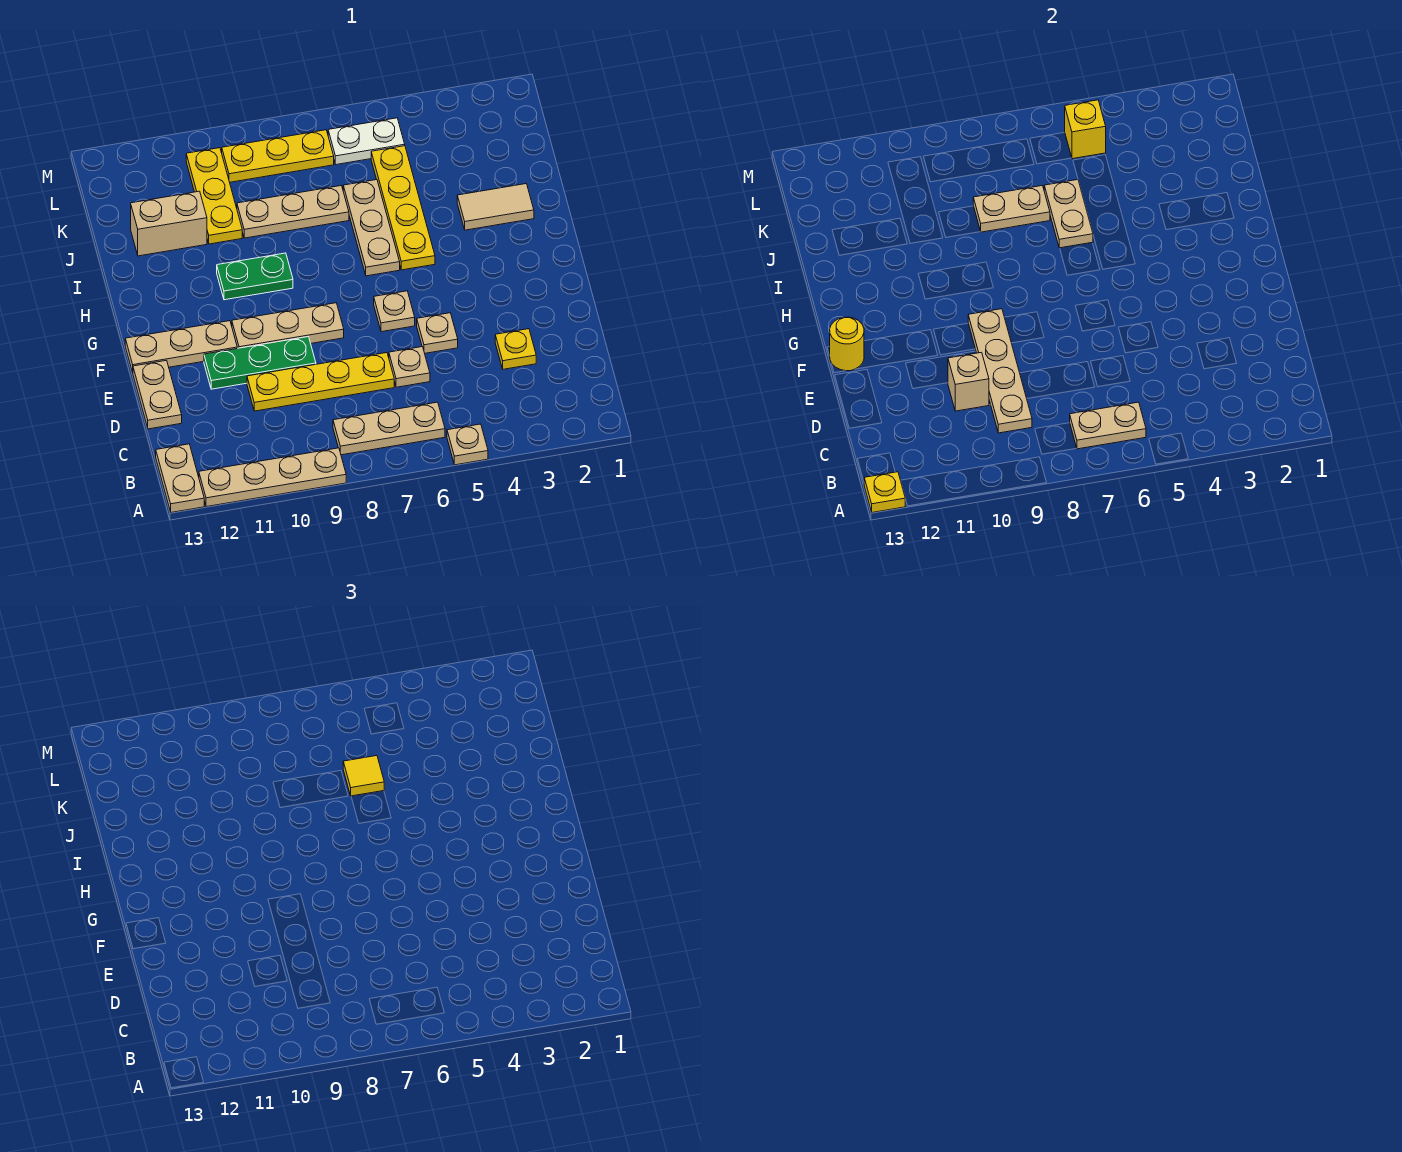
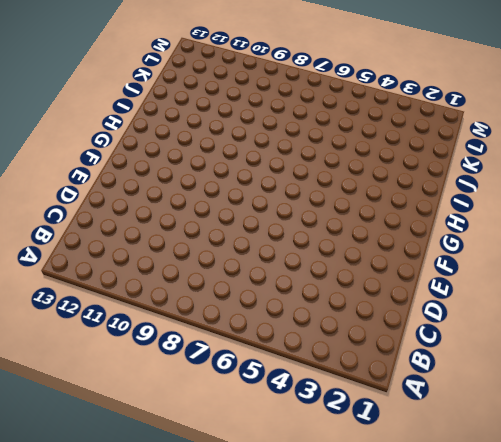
none -> tan 1x1 plate [447,424,488,465]
none -> tan 1x4 plate [199,448,346,507]
none -> tan 1x2 plate [156,444,204,512]
none -> tan 1x3 plate [333,402,445,455]

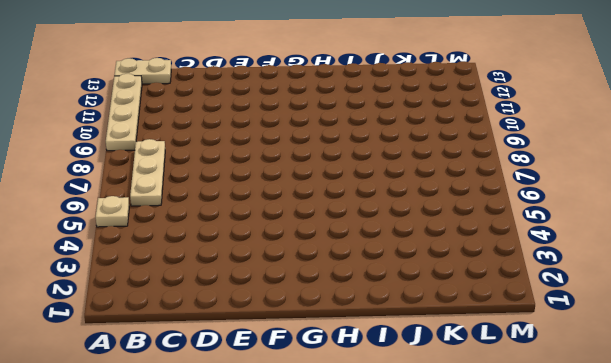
none -> yellow 1x1 plate [495,329,536,369]
none -> tan 1x1 plate [389,347,430,387]
none -> yellow 1x4 plate [247,353,394,411]
none -> tan 1x2 plate [133,360,182,429]

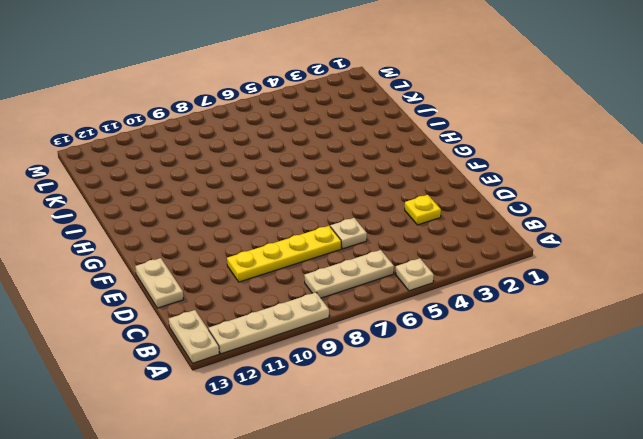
none -> tan 1x1 plate [417,313,458,353]
none -> green 1x3 plate [204,337,316,389]
none -> tan 1x1 plate [374,291,415,332]
none -> tan 1x3 plate [232,303,344,348]

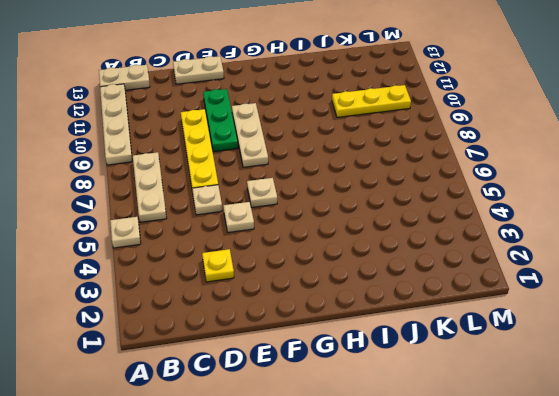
none -> tan 1x3 plate [125,321,237,373]
none -> yellow 1x4 plate [371,146,435,270]
none -> tan 1x3 plate [343,180,400,276]
none -> green 1x2 plate [217,253,293,300]

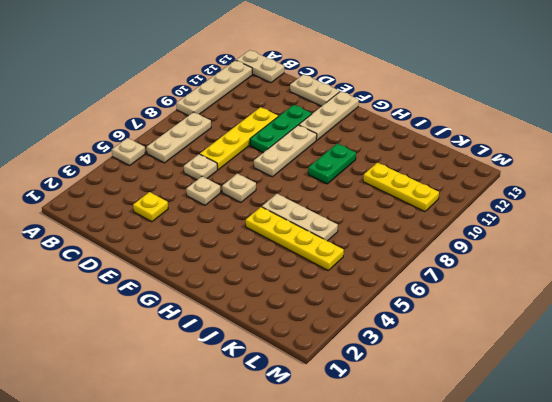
none -> tan 1x2 tile [457,184,534,230]
none -> tan 1x3 plate [237,186,349,238]
none -> tan 1x2 brick [131,191,207,256]
none -> white 1x2 plate [328,118,405,165]

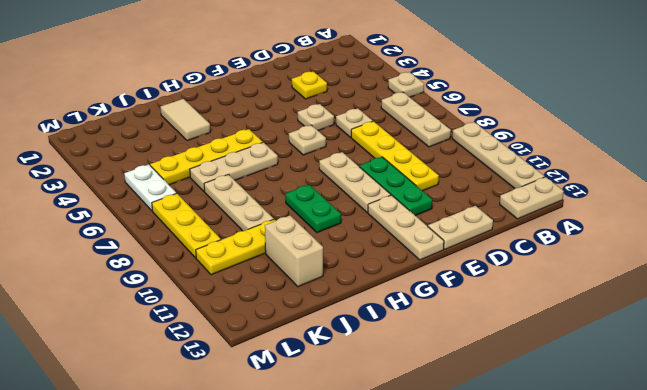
none -> yellow 1x1 plate [864,472,905,512]
none -> tan 1x2 plate [1070,402,1146,449]
none -> tan 1x4 plate [968,309,1032,433]
none -> tan 1x1 brick [948,352,989,411]

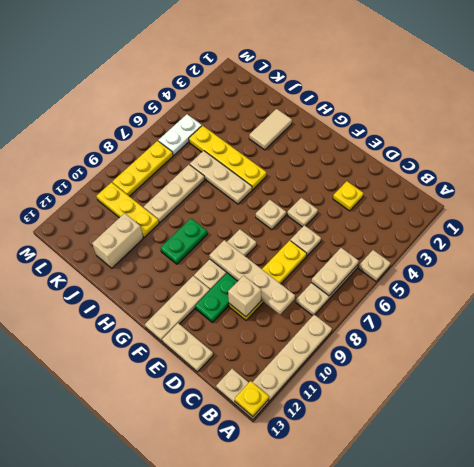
none -> yellow 1x1 round brick [829,317,864,371]
none -> tan 1x2 plate [1044,180,1093,248]
none -> tan 1x2 plate [973,186,1050,232]
none -> yellow 1x1 brick [1065,100,1106,159]

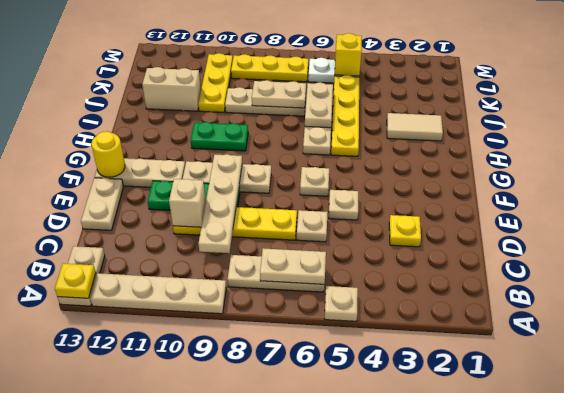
none -> yellow 1x1 tile [343,756,384,796]

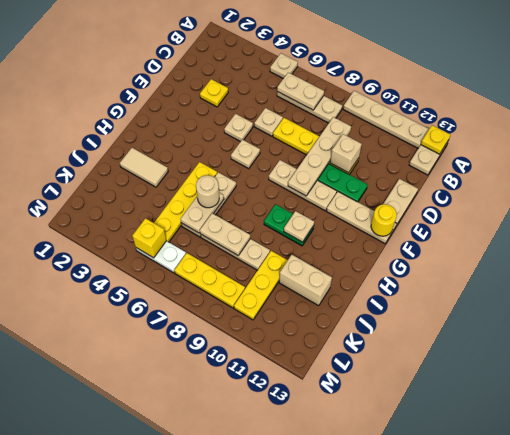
tan 1x1 plate [284,211,314,242] -> none
tan 1x1 round brick [196,175,219,208] -> none
none -> yellow 1x1 tile [343,756,384,796]

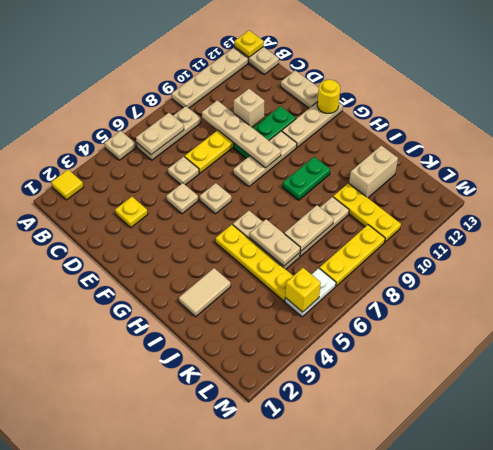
yellow 1x1 tile [51,170,83,200] -> yellow 1x1 tile moved to [343,756,384,796]

